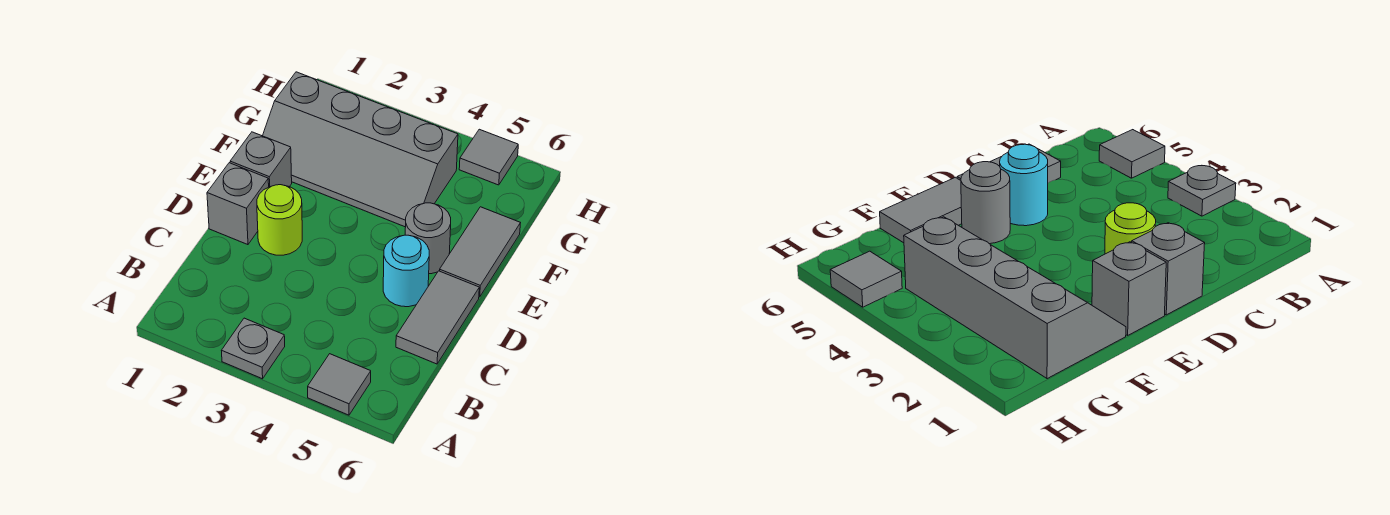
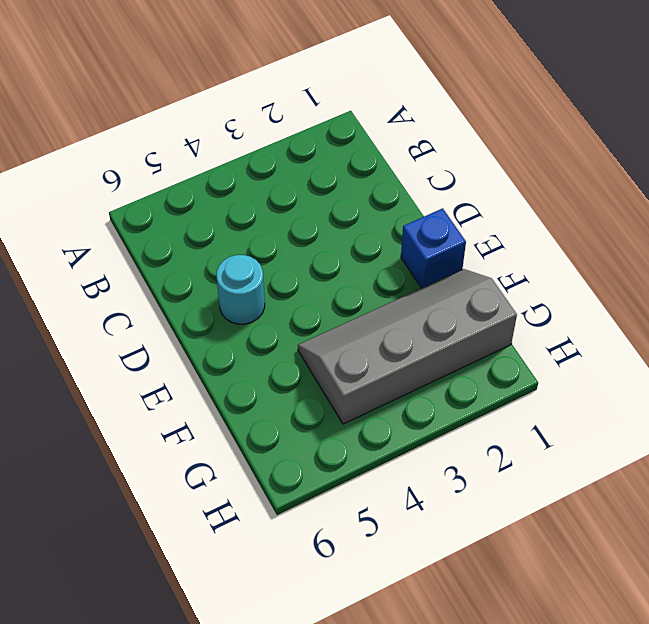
blue 1x1 brick [401,208,466,288] -> grey 1x1 brick [230,132,292,187]
none -> grey 1x1 plate [221,318,285,379]
none -> grey 1x1 tile [308,354,371,415]

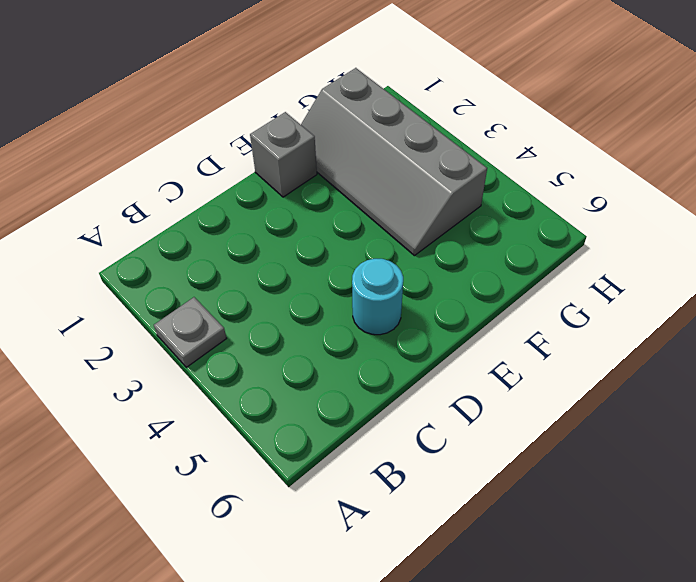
none -> grey 1x1 tile [308,354,371,415]
none -> grey 1x2 tile [396,271,479,364]

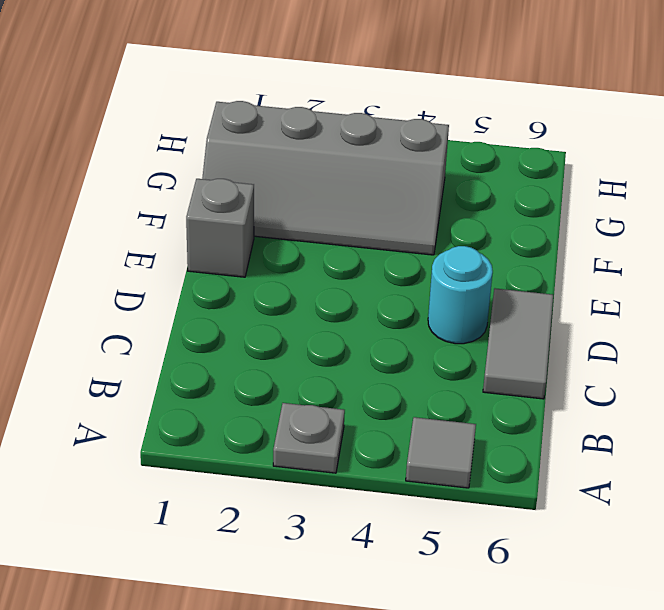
none -> grey 1x1 brick [207,163,269,245]
none -> lime 1x1 round brick [257,185,302,255]

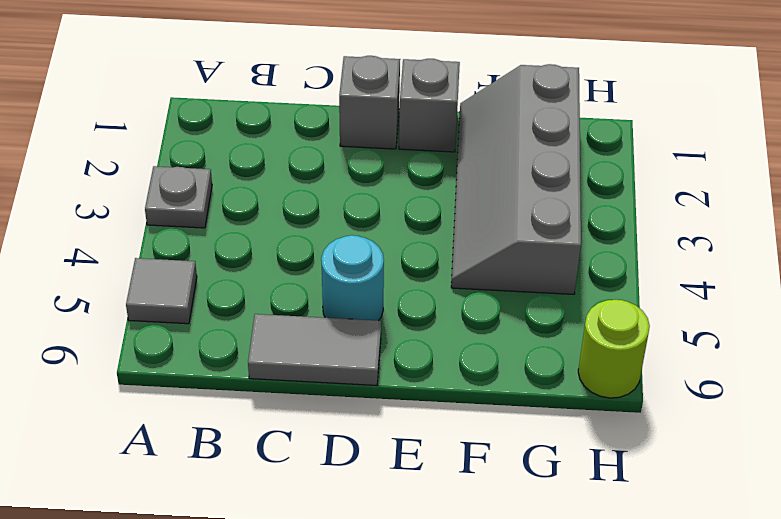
lime 1x1 round brick [578,300,650,398] -> lime 1x1 round brick moved to [257,185,302,255]
none -> grey 1x1 round brick [405,203,451,274]
none -> grey 1x2 tile [440,207,520,297]

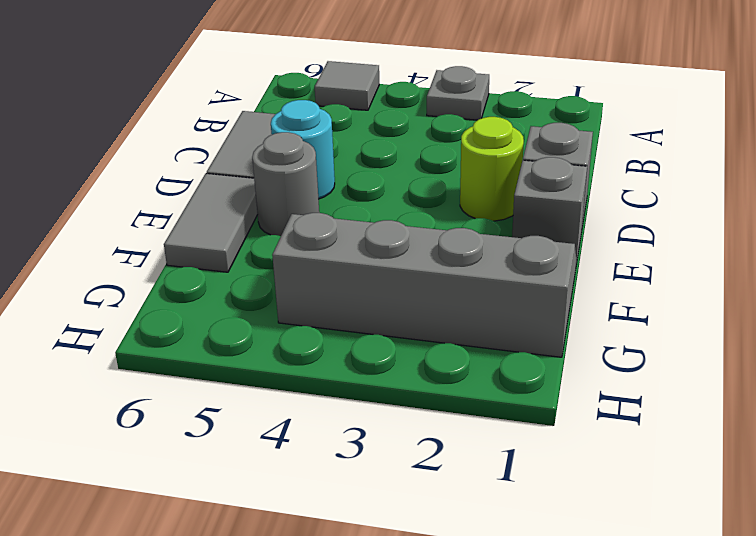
none -> grey 1x1 tile [459,129,518,185]

